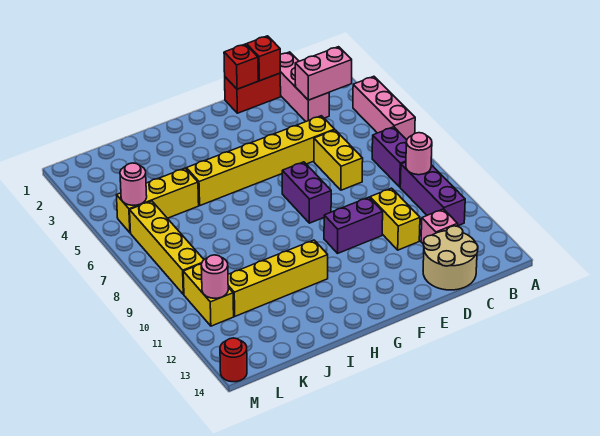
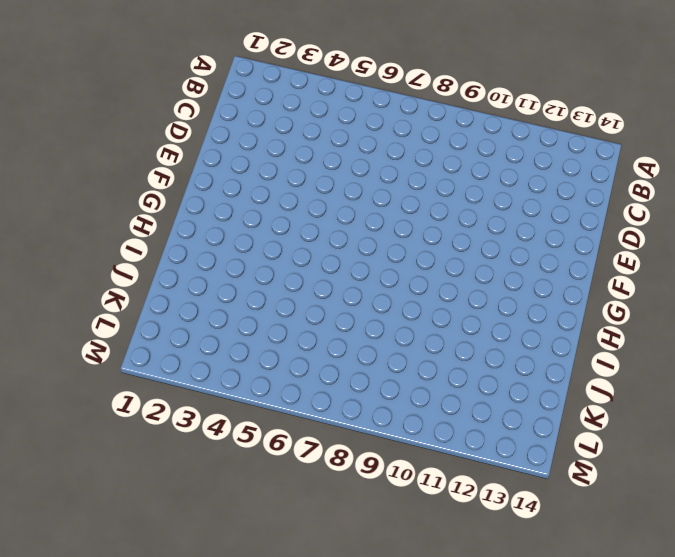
none -> pink 1x3 brick [353,76,415,140]
none -> purple 1x2 brick [372,127,407,187]
none -> purple 1x3 brick [400,162,465,226]

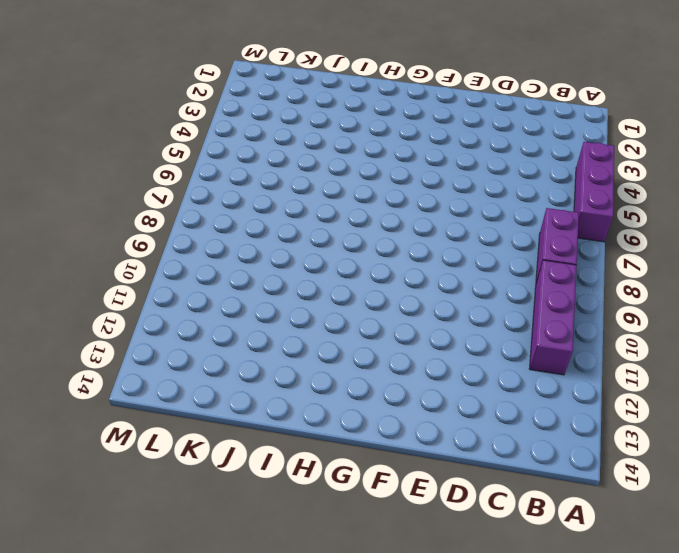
purple 1x3 brick [574,142,614,242] -> pink 1x3 brick [353,76,415,140]
none -> pink 1x3 brick [280,52,329,121]
none -> pink 1x1 brick [421,209,458,244]
none -> tan 2x2 round brick [423,226,478,290]

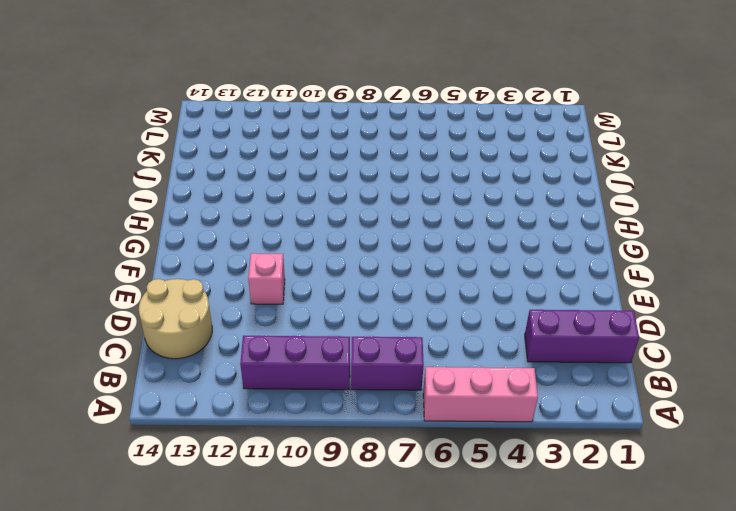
purple 1x3 brick [525,310,639,363] -> pink 1x3 brick [280,52,329,121]
pink 1x1 brick [248,253,285,304] -> pink 1x1 brick moved to [421,209,458,244]
none -> red 1x2 brick [225,73,281,113]
none -> yellow 1x6 brick [186,116,335,205]
none -> yellow 1x2 brick [314,130,363,190]

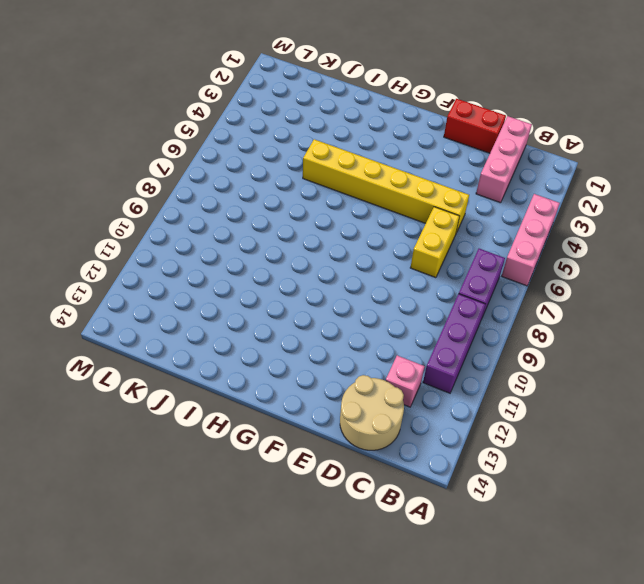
none -> yellow 1x2 brick [370,188,420,250]
none -> purple 1x2 brick [324,197,383,253]
none -> purple 1x2 brick [282,162,331,223]

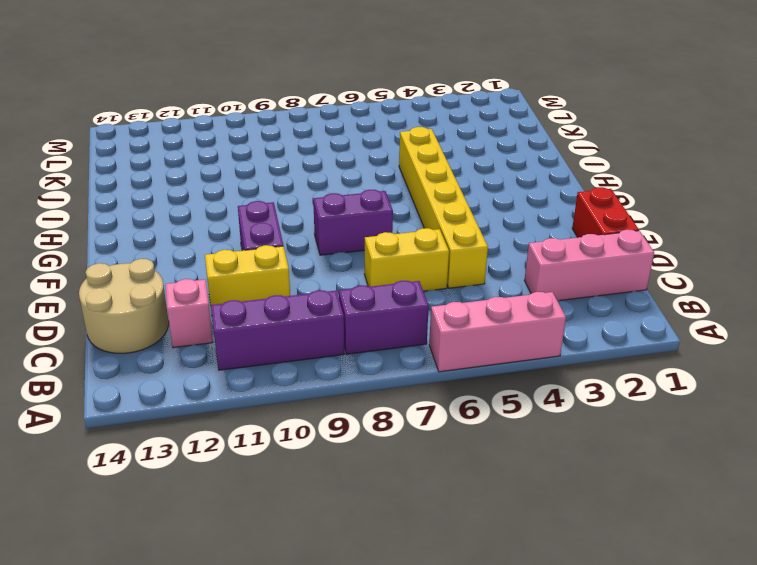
none -> yellow 1x4 brick [228,240,328,316]
none -> yellow 1x3 brick [116,168,199,233]
none -> yellow 1x4 brick [130,201,204,294]

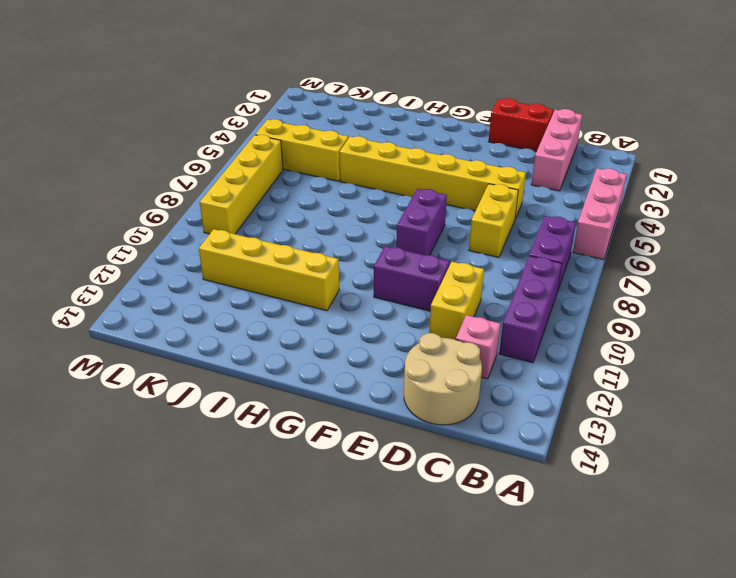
none -> yellow 1x2 brick [183,264,234,326]
none -> red 1x1 round brick [220,338,247,382]
none -> pink 1x2 brick [295,47,352,100]

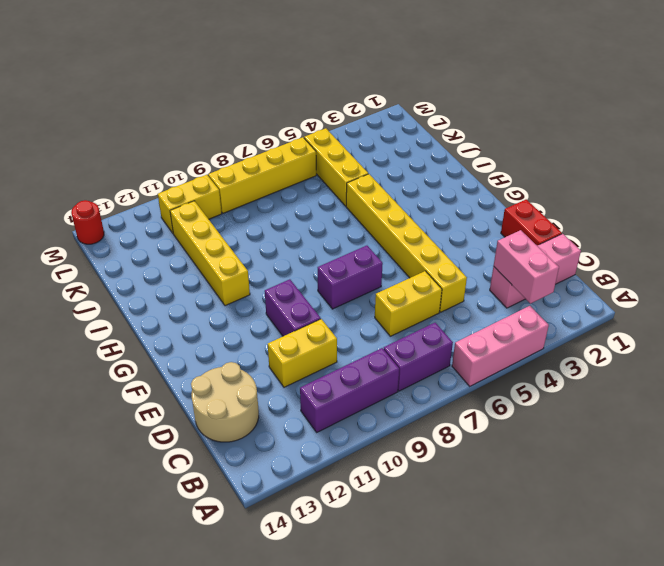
none -> pink 1x1 brick [421,209,458,244]
none -> pink 1x1 round brick [406,133,432,175]
none -> red 1x1 brick [247,36,280,81]

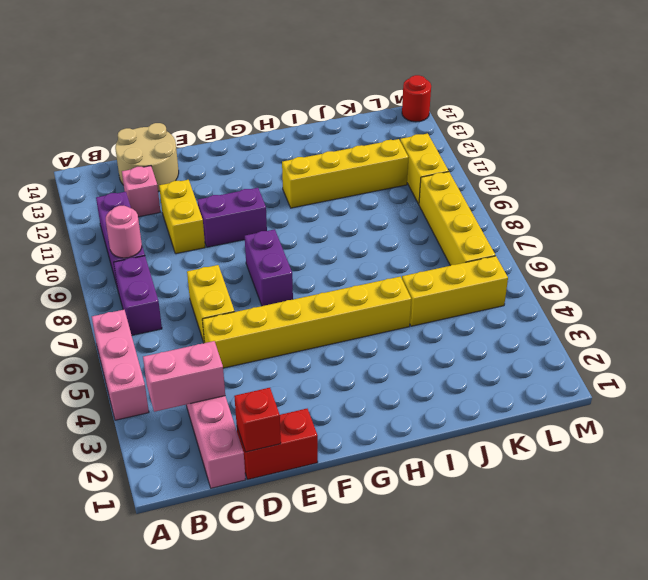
none -> red 1x1 brick [224,44,258,89]
none -> pink 1x1 round brick [120,163,147,205]
none -> pink 1x1 round brick [201,255,228,298]

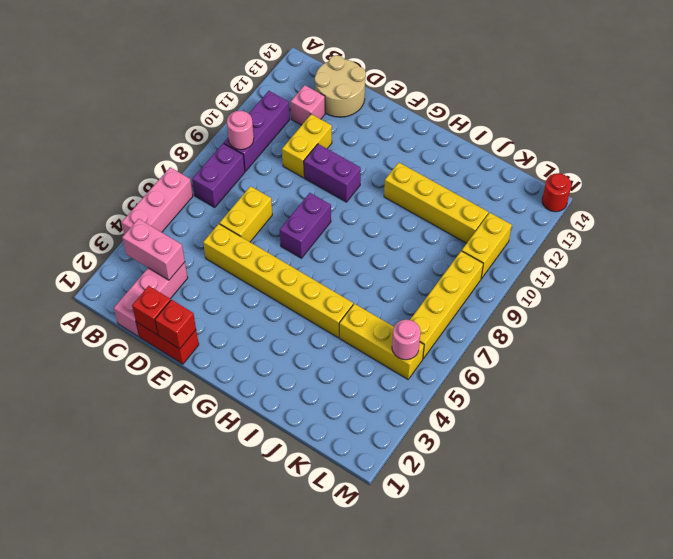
none -> pink 1x1 round brick [201,255,228,298]

